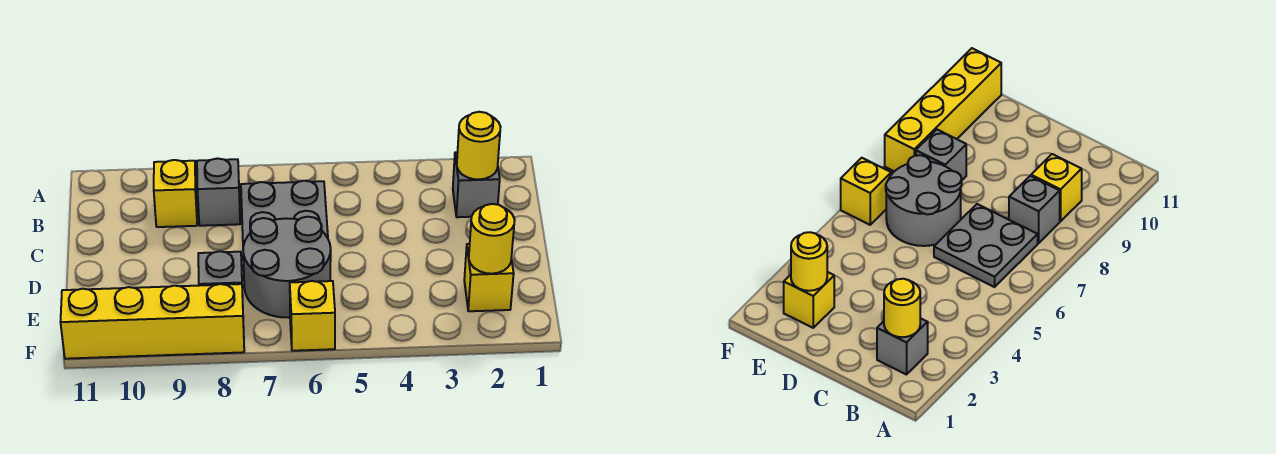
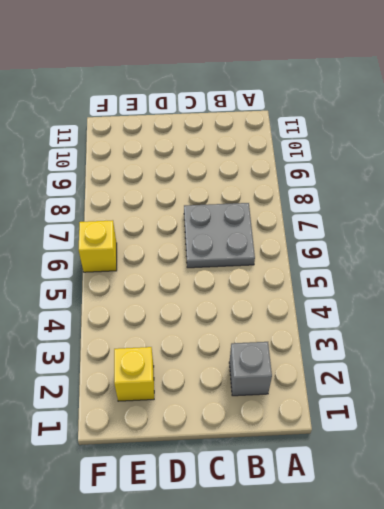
none -> grey 1x1 brick [197,159,240,226]
none -> yellow 1x1 brick [154,160,197,227]

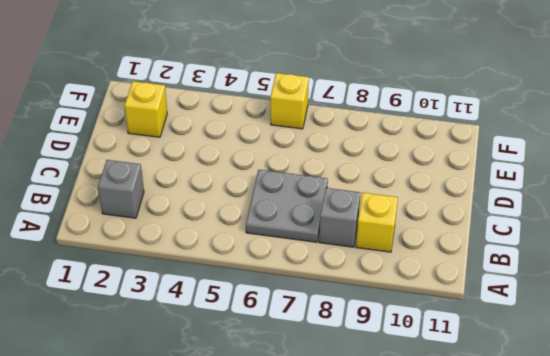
none -> grey 2x2 round brick [243,217,331,318]
none -> grey 1x1 brick [198,251,243,296]

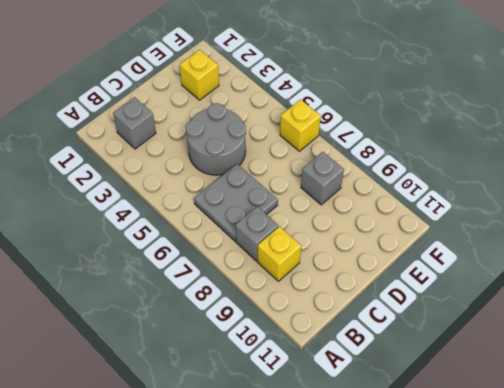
grey 2x2 round brick [186,103,246,175] -> grey 2x2 round brick moved to [243,217,331,318]
none -> yellow 1x4 brick [61,284,244,359]
none -> yellow 1x1 round brick [457,112,501,180]

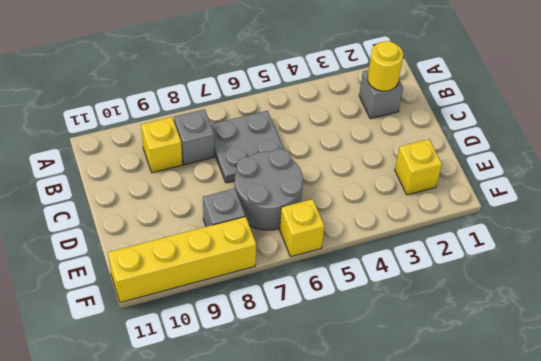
none -> yellow 1x1 round brick [469,204,515,274]

